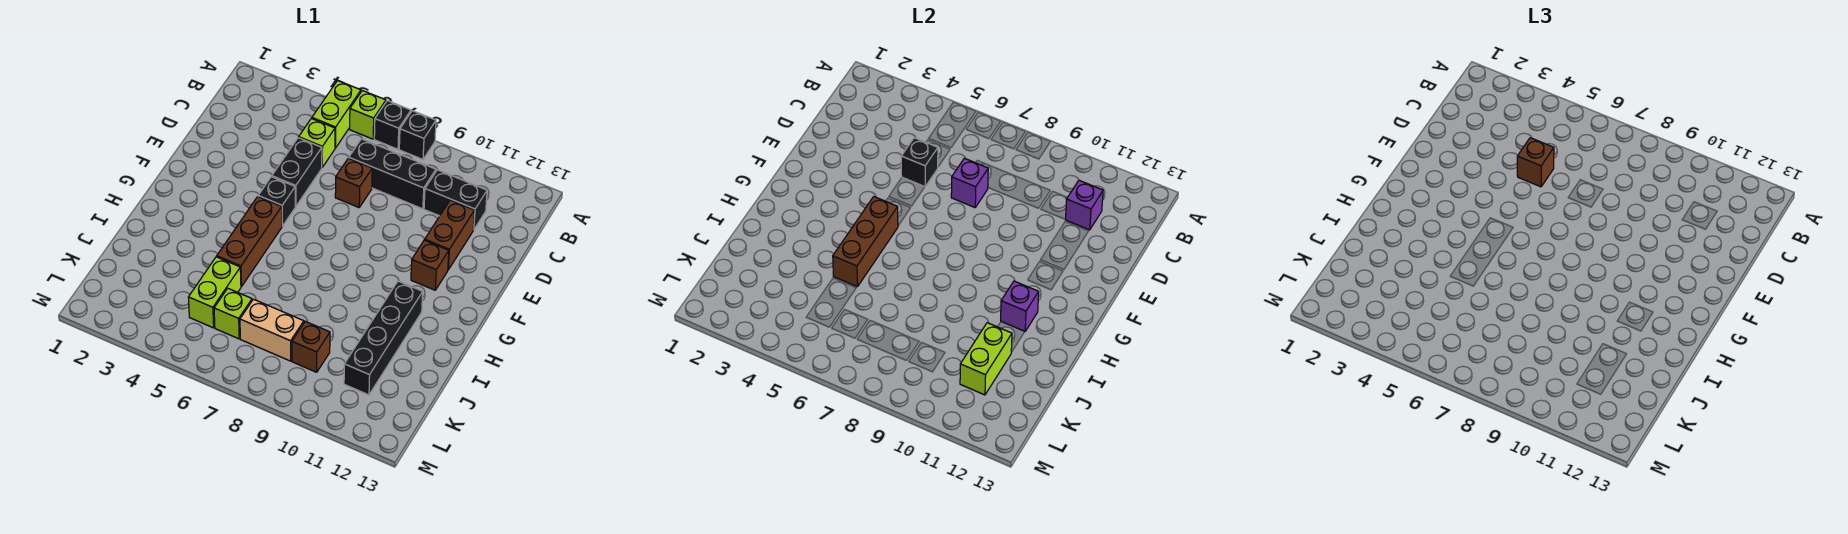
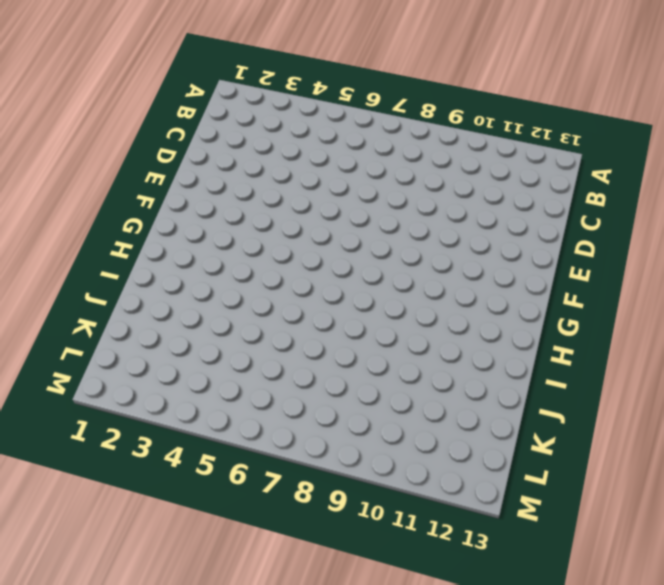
none -> lime 1x2 brick [312,81,361,148]
none -> lime 1x1 brick [350,90,386,139]
none -> black 1x1 brick [374,101,411,149]

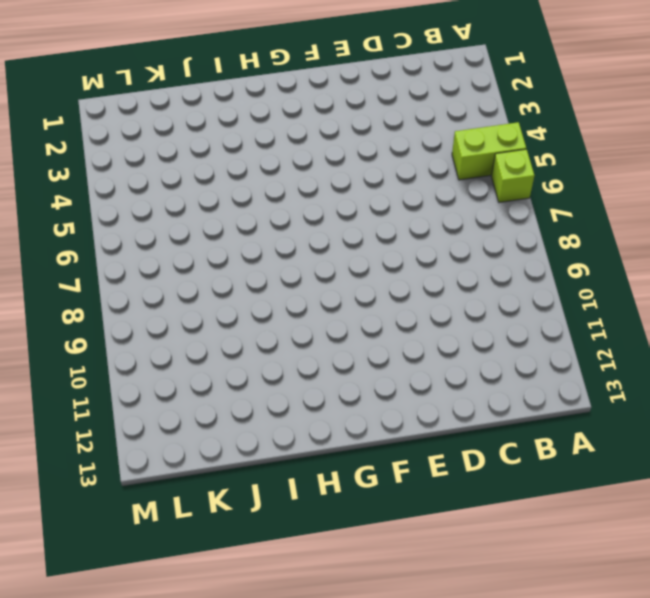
none -> black 1x1 brick [374,101,411,149]
none -> black 1x1 brick [399,111,436,159]
none -> lime 1x1 brick [299,119,335,167]

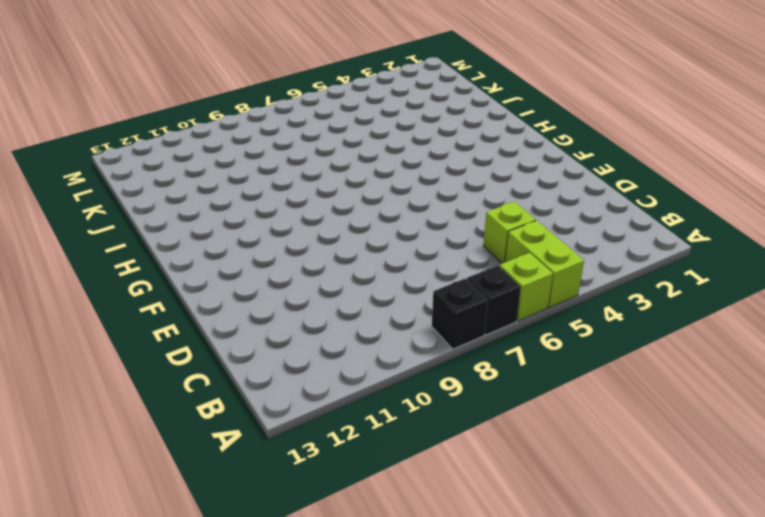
none -> black 1x3 brick [349,139,436,209]
none -> black 1x2 brick [424,170,487,230]
none -> black 1x2 brick [272,138,322,206]

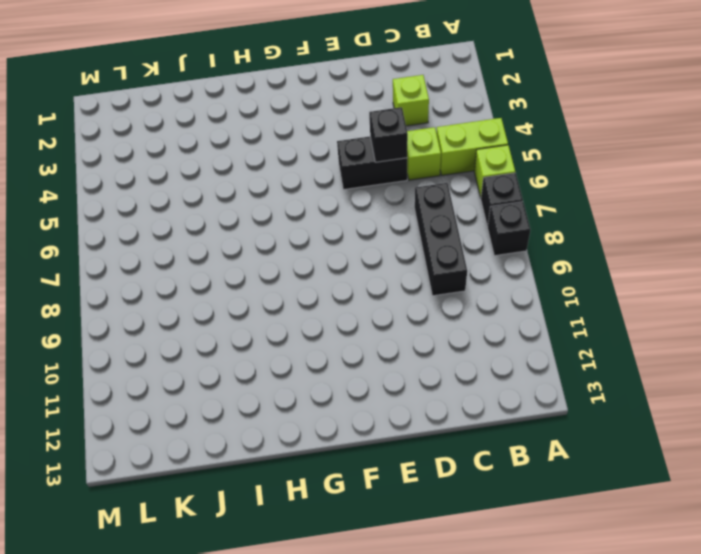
lime 1x1 brick [393,75,429,126] -> lime 1x1 brick moved to [214,288,252,339]
none -> black 1x2 brick [424,170,487,230]
none -> brown 1x1 brick [335,158,372,207]
none -> brown 1x2 brick [425,200,474,270]

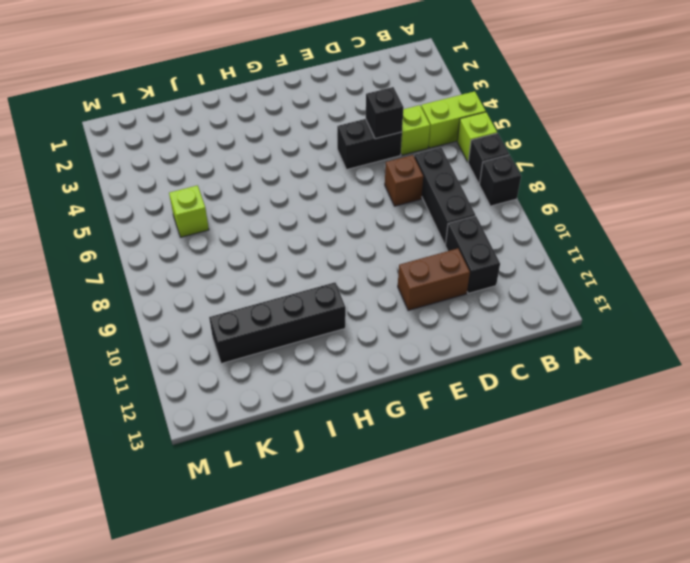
none -> black 1x1 brick [258,177,295,226]
none -> brown 1x1 brick [411,240,449,290]
none -> brown 1x3 brick [217,197,282,287]

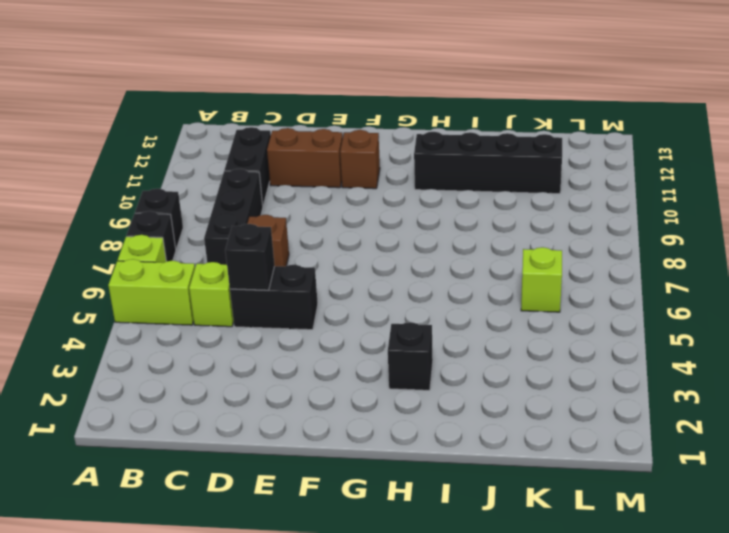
black 1x1 brick [388,322,433,390] -> black 1x1 brick moved to [258,177,295,226]
none -> brown 1x3 brick [217,197,282,287]
none -> lime 1x2 brick [188,257,241,328]
none -> tan 1x2 brick [240,299,304,361]

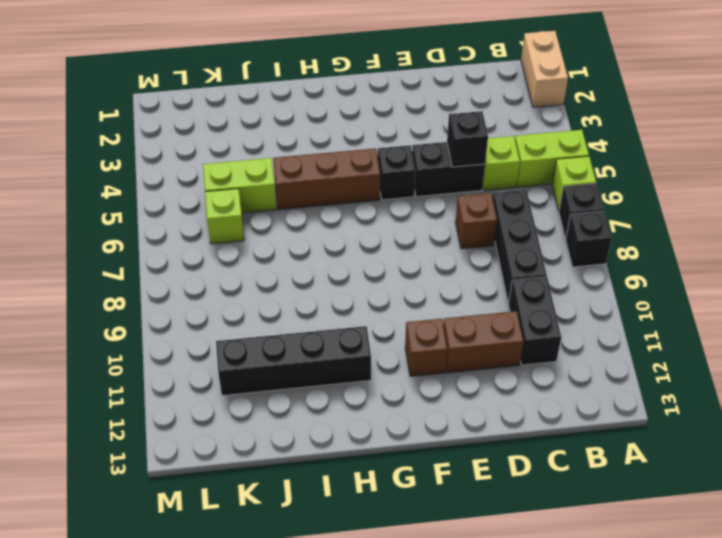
tan 1x2 brick [521,31,568,107] -> tan 1x2 brick moved to [240,299,304,361]
none -> brown 1x1 brick [292,321,330,372]
none -> purple 1x1 brick [1065,180,1103,230]
none -> purple 1x1 brick [951,158,988,207]

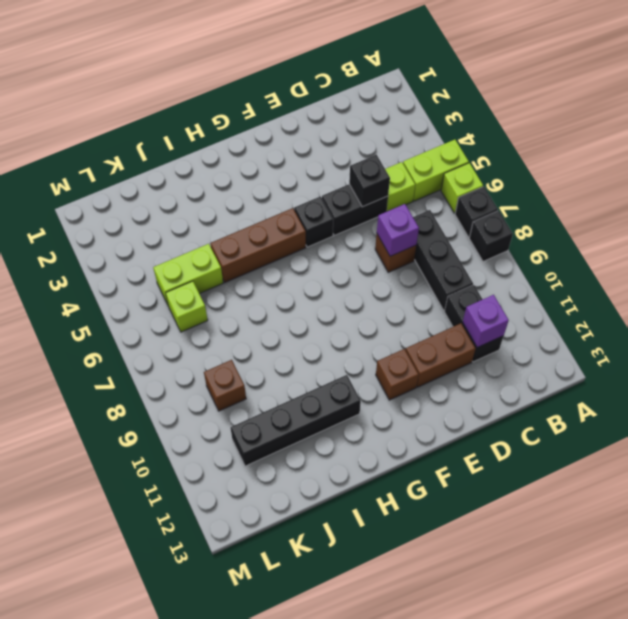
none -> tan 1x2 brick [240,299,304,361]
none -> brown 1x3 brick [833,197,898,287]
none -> purple 1x1 brick [1001,281,1039,331]

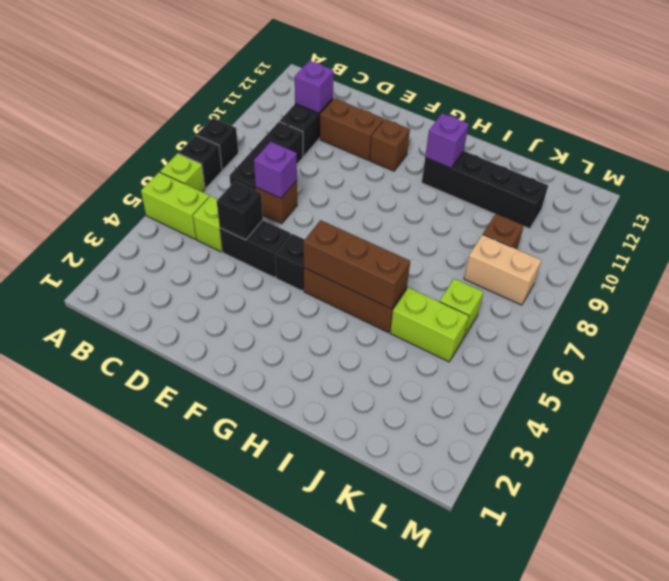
tan 1x2 brick [464,234,541,305] -> tan 1x2 brick turned to [240,299,304,361]
none -> lime 1x2 brick [960,323,1012,395]
none -> brown 1x1 brick [1517,138,1554,187]

